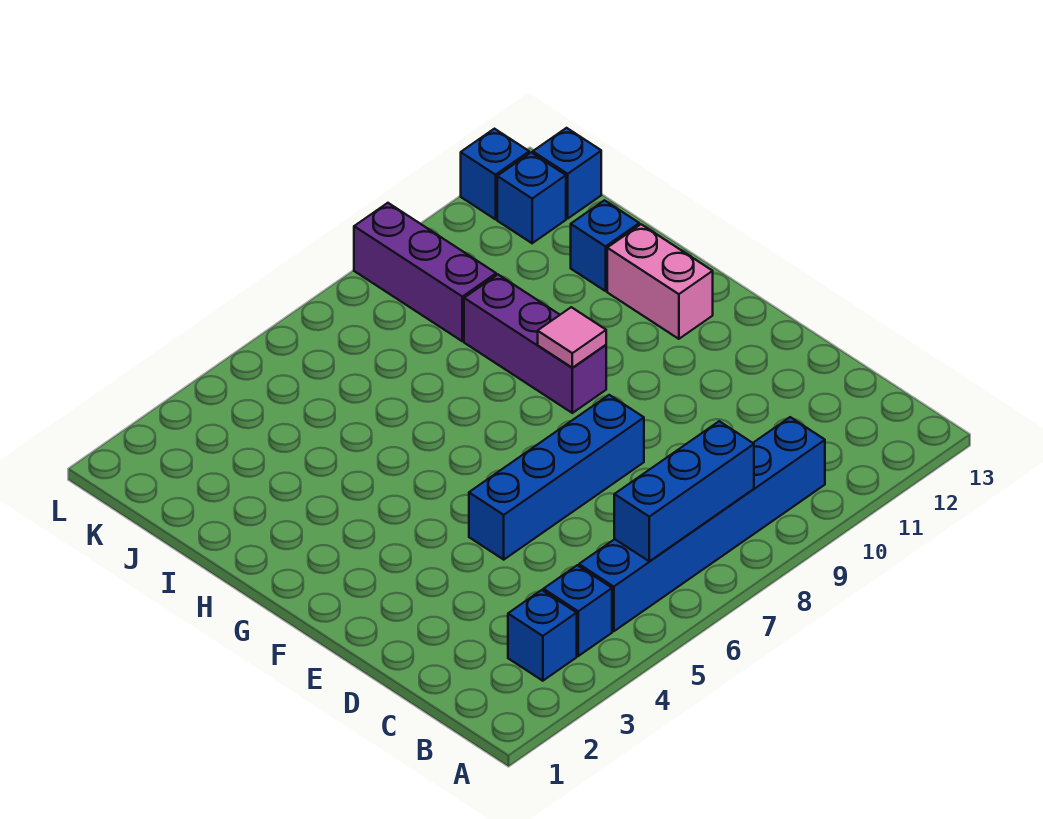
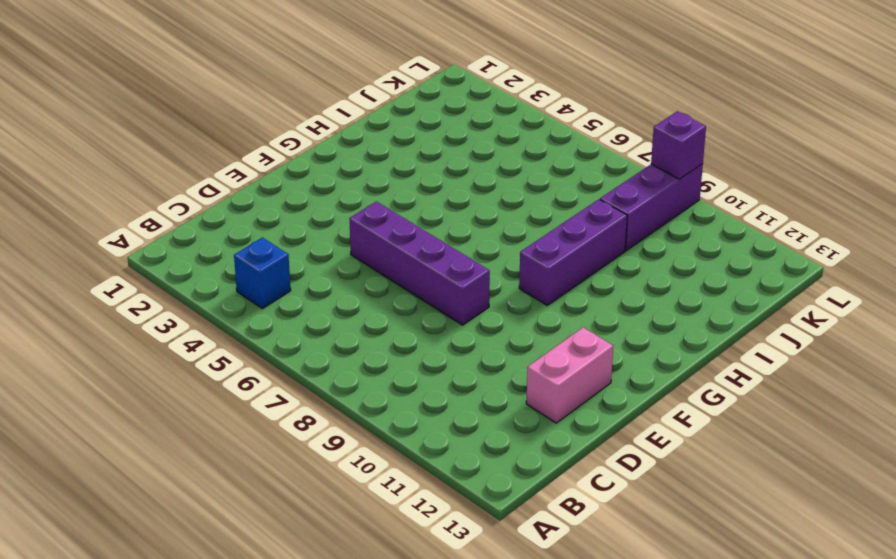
pink 1x2 brick [526,327,613,423] -> pink 1x2 brick moved to [607,224,713,339]
purple 1x4 brick [349,202,490,325] -> blue 1x4 brick [469,395,644,560]
purple 1x1 brick [651,111,706,179] -> none
none -> blue 1x1 brick [508,590,577,681]
none -> blue 1x6 brick [579,417,825,631]
none -> blue 1x1 brick [571,200,639,291]

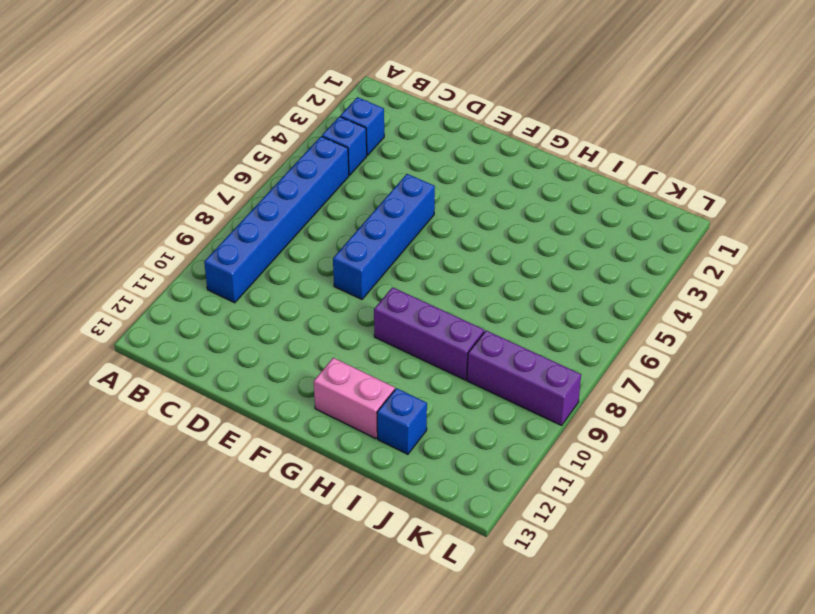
none -> blue 1x1 brick [497,153,566,243]
none -> blue 1x1 brick [533,128,601,218]
none -> blue 1x1 brick [461,129,529,219]

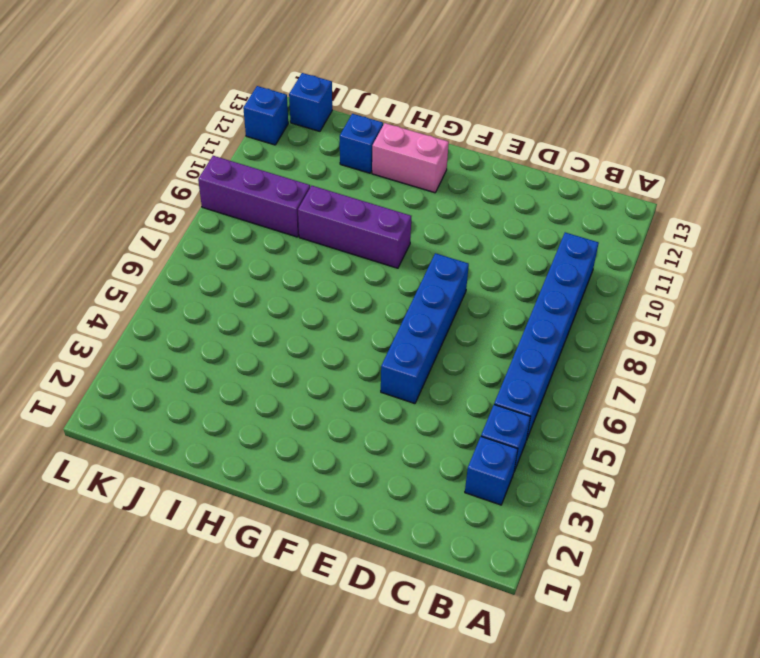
none -> blue 1x1 brick [497,153,566,243]
none -> blue 1x3 brick [614,421,754,561]
none -> pink 1x1 tile [538,307,606,368]

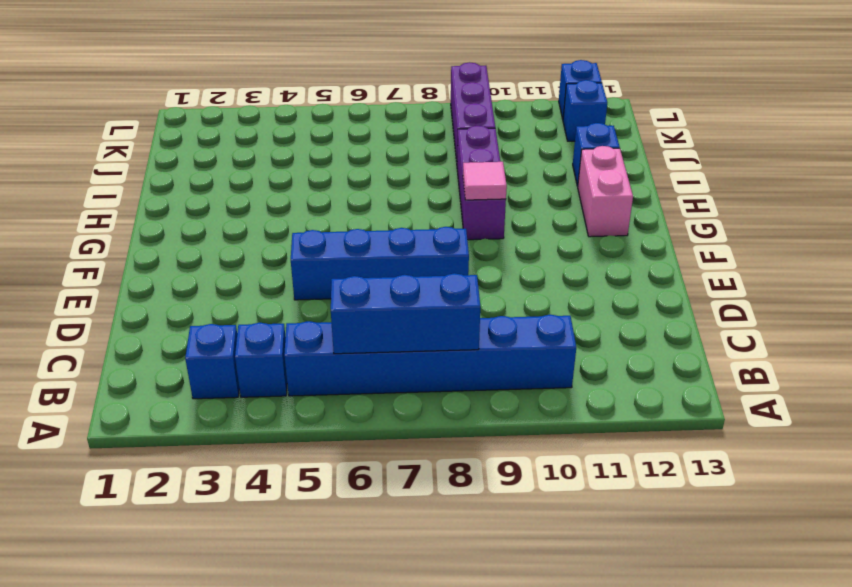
none -> blue 1x1 brick [533,128,601,218]

